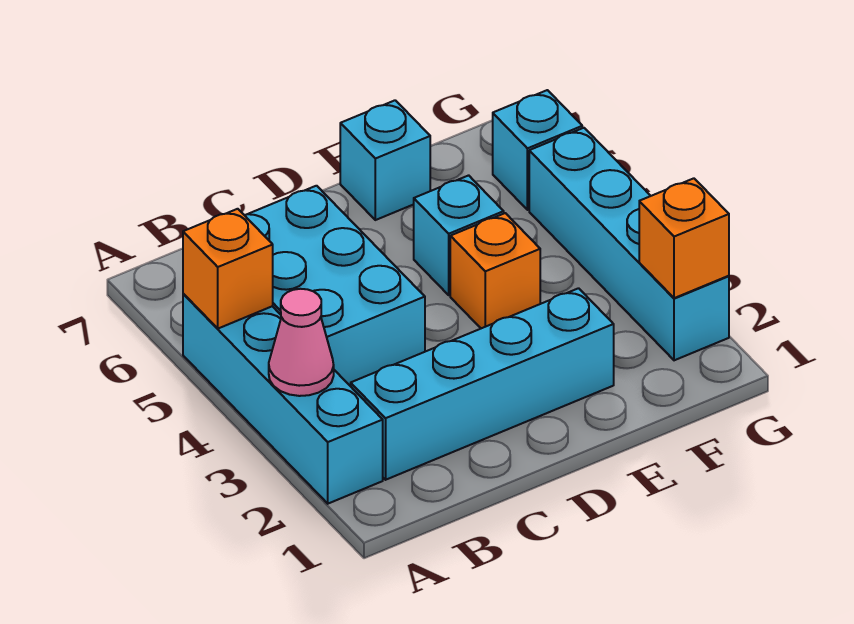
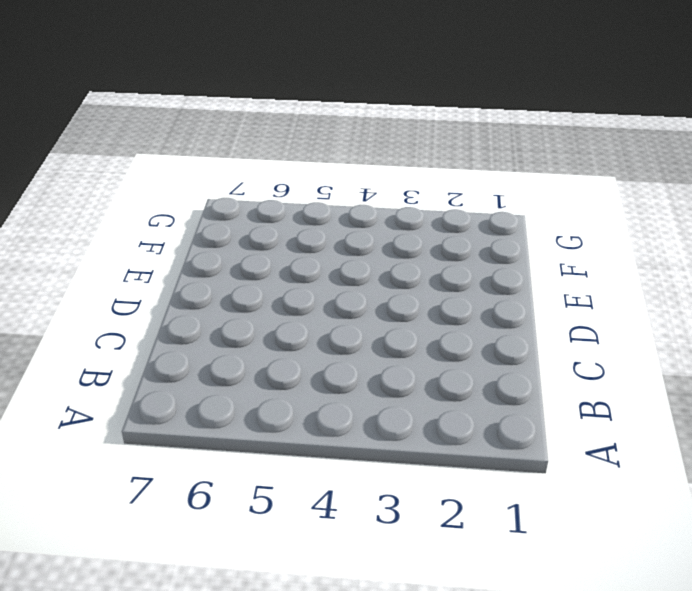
none -> cyan 1x4 brick [183,294,383,504]
none -> cyan 1x4 brick [351,288,614,480]

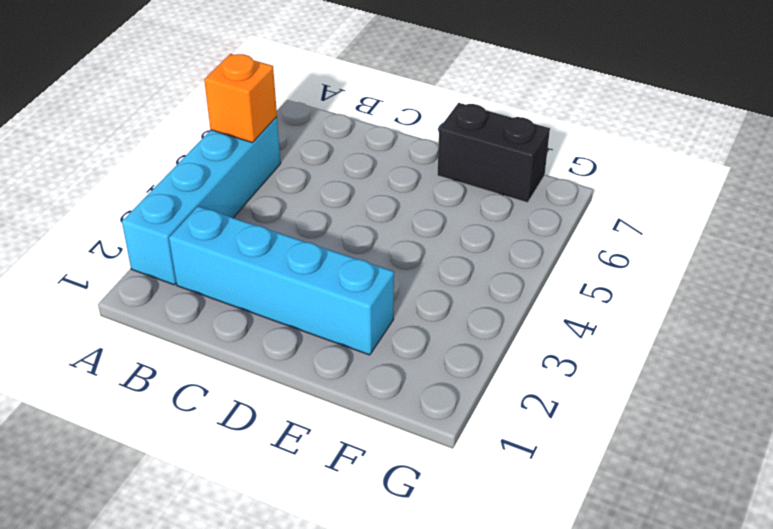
black 1x2 brick [437,103,550,203] -> cyan 1x1 brick [340,100,430,220]
none -> cyan 2x3 brick [245,186,425,386]
none -> orange 1x1 brick [450,213,540,328]

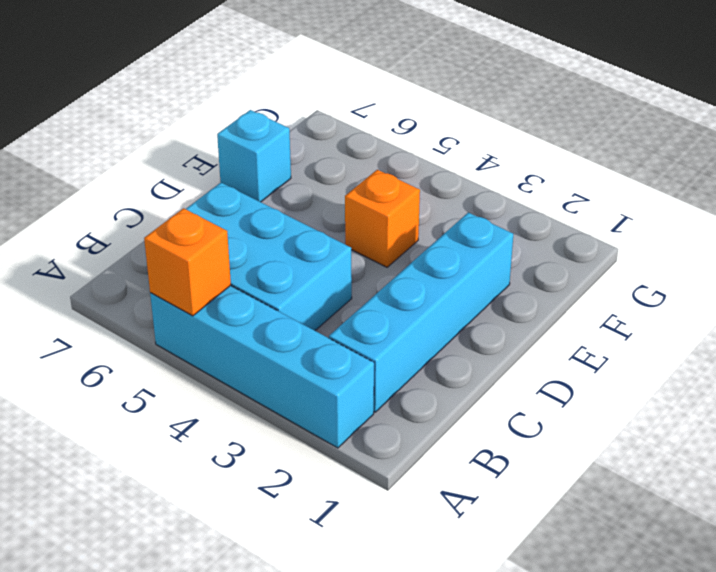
none -> cyan 1x1 brick [414,175,504,295]
none -> cyan 1x4 brick [529,128,729,360]

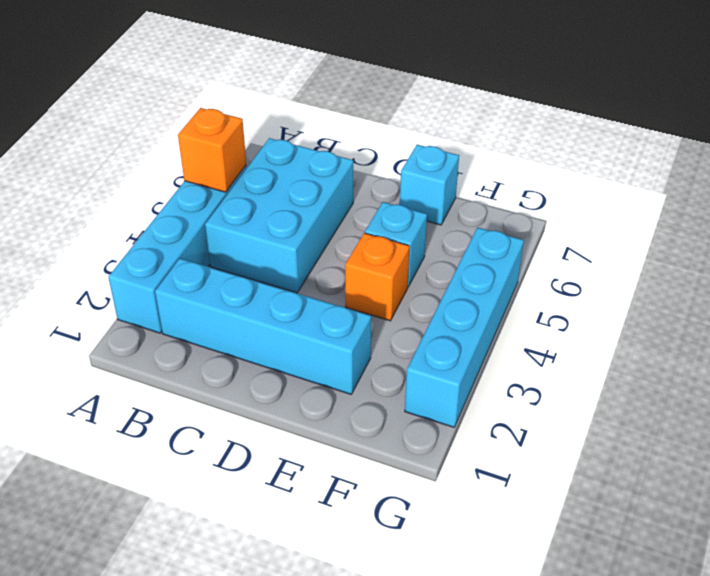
none -> cyan 1x1 brick [493,90,582,210]
none -> pink 1x1 cone [269,289,334,396]

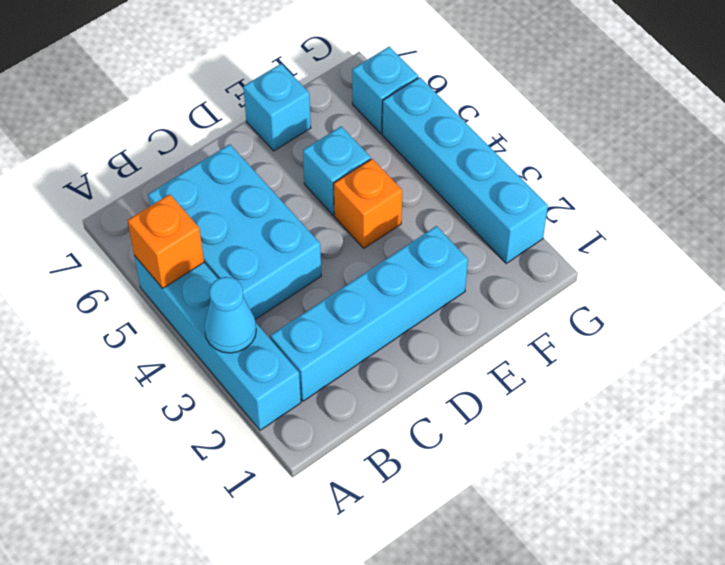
cyan 1x1 cone [204,277,256,353] -> pink 1x1 cone [269,289,334,396]
none -> orange 1x1 brick [639,178,729,298]

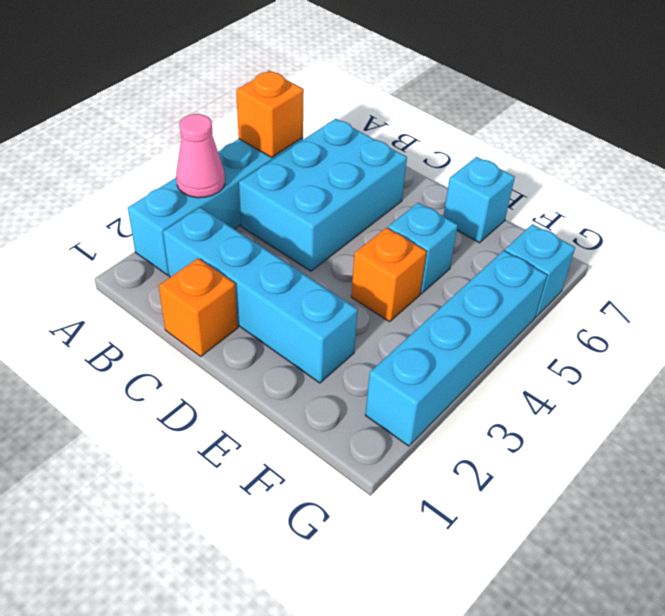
orange 1x1 brick [159,258,238,356] -> orange 1x1 brick moved to [639,178,729,298]

